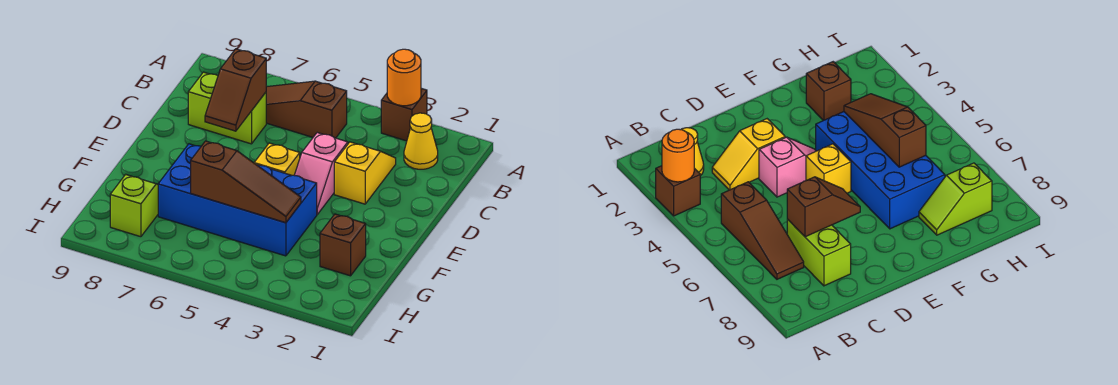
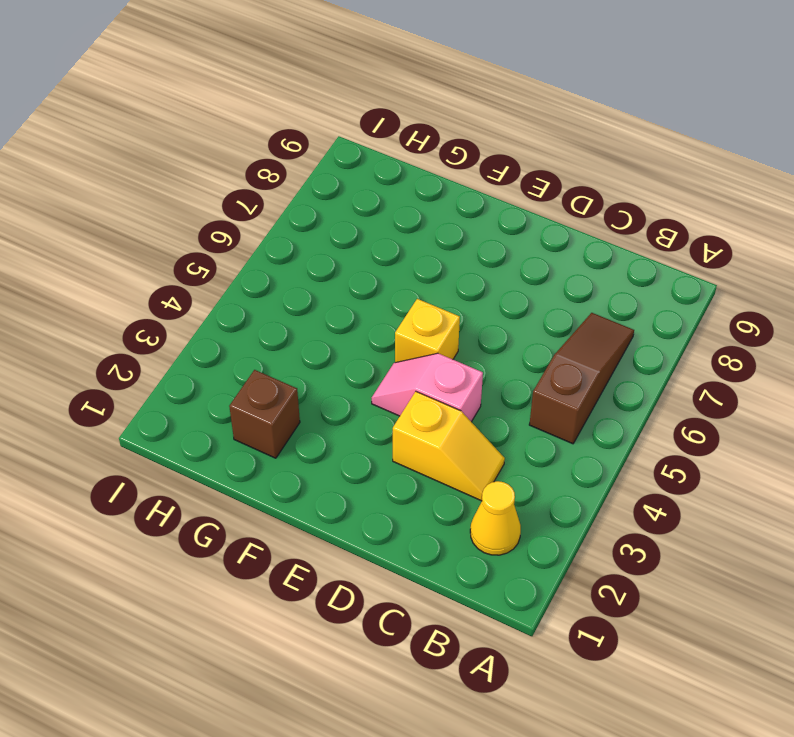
none -> brown 1x1 brick [381,88,427,141]
none -> lime 1x2 brick [188,72,266,144]
none -> blue 2x4 brick [158,144,317,256]

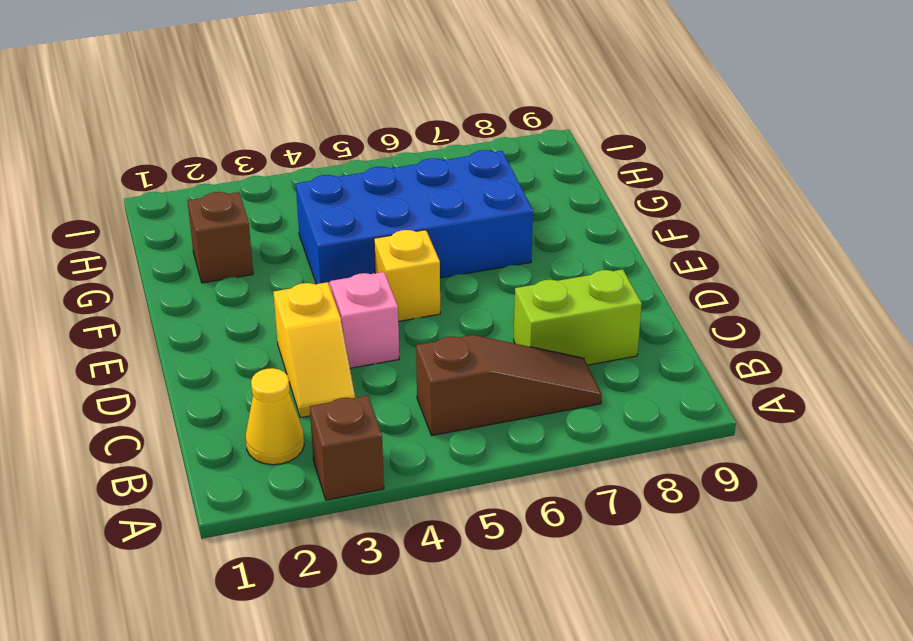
none -> lime 1x2 slope [110,174,158,237]
none -> orange 1x1 round brick [387,49,421,106]
none -> brown 1x2 slope [205,49,266,131]

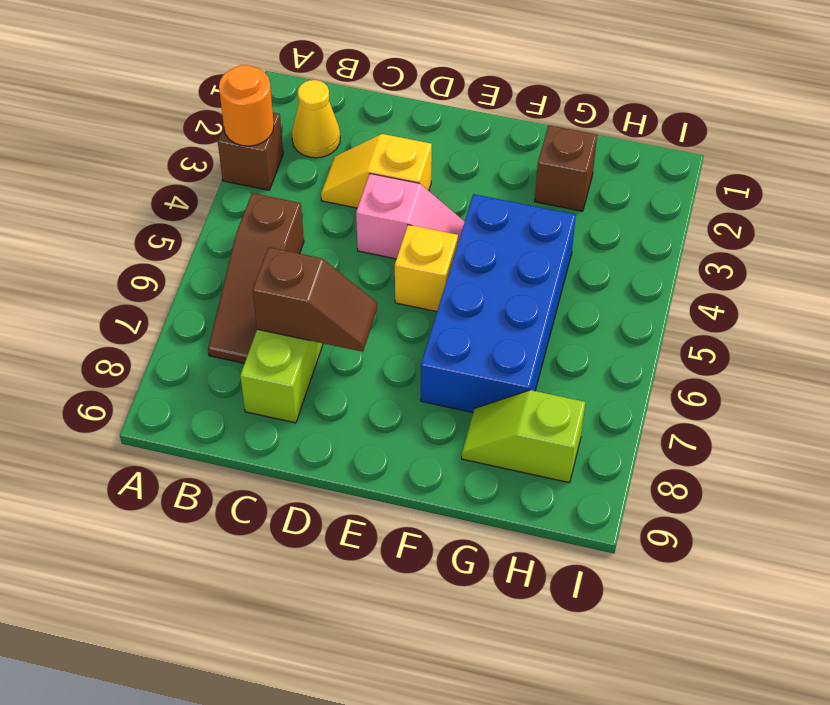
none -> brown 1x3 slope [191,141,301,223]

